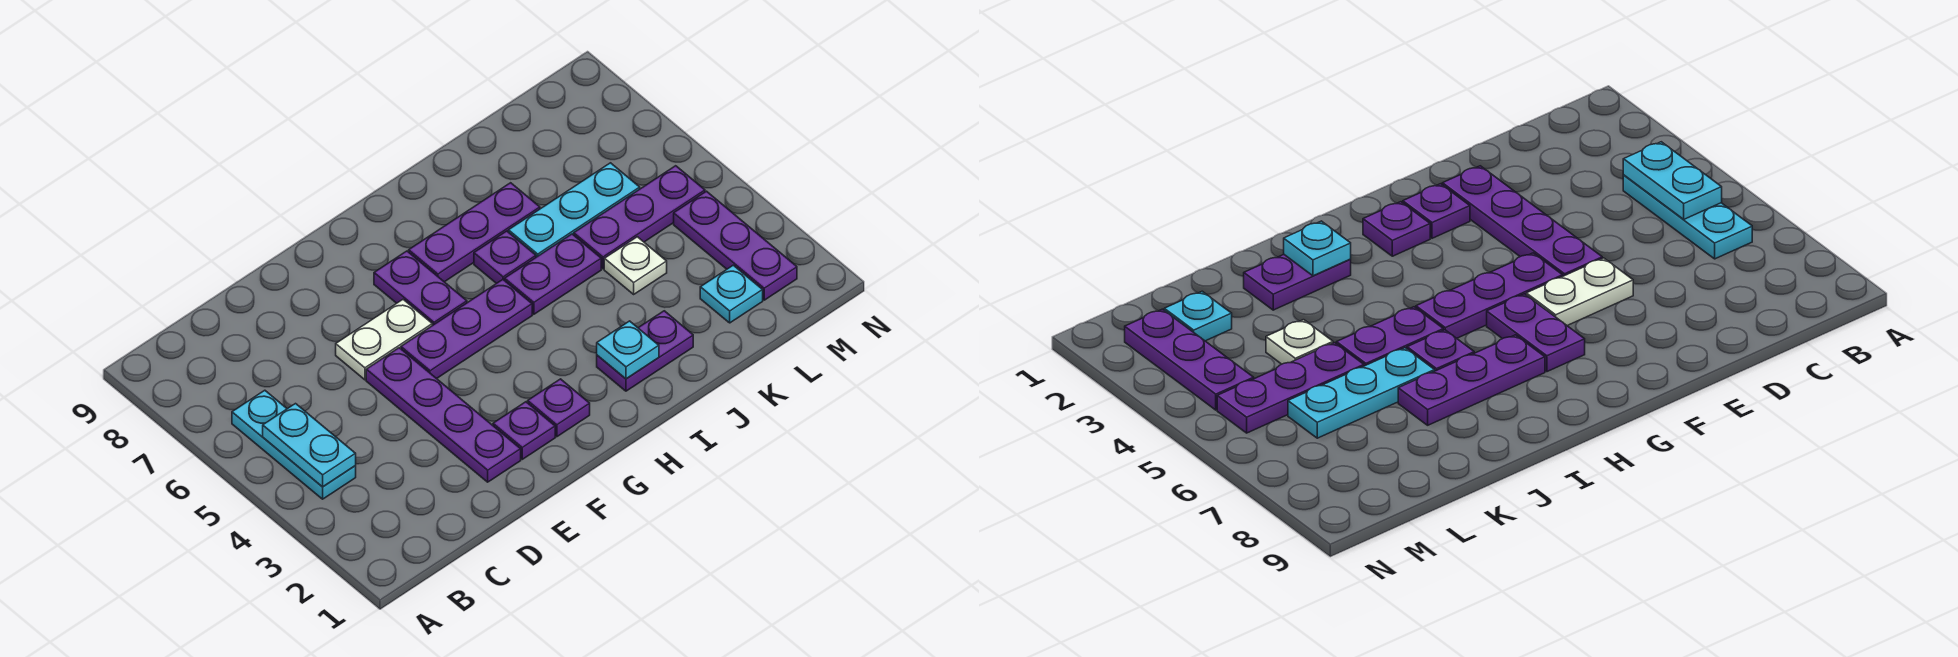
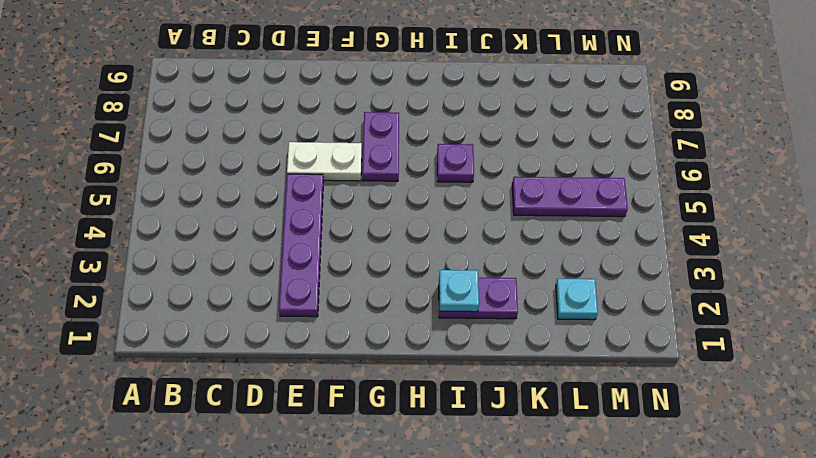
none -> cyan 1x3 plate [232,390,356,499]
none -> purple 1x1 plate [493,402,555,459]
none -> purple 1x3 plate [401,280,532,379]

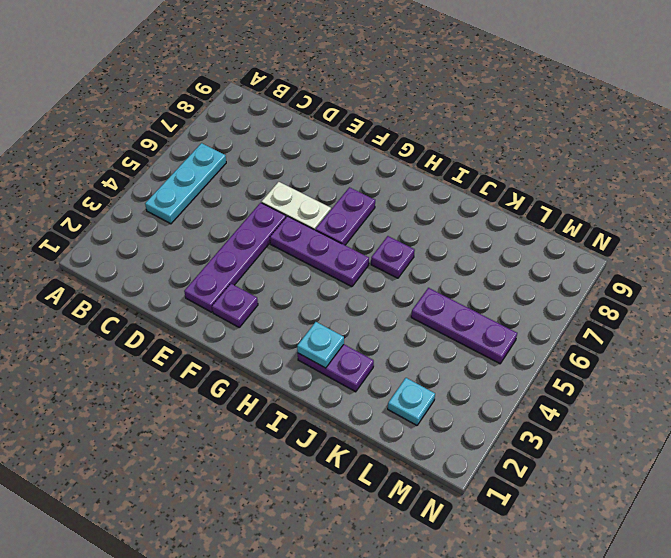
none -> purple 1x1 plate [528,379,590,437]
none -> purple 1x3 plate [409,183,540,282]
none -> purple 1x2 plate [505,234,601,314]

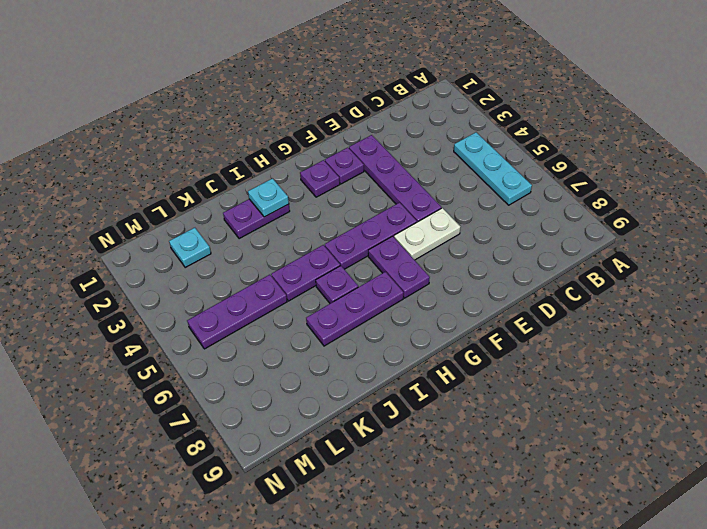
none -> cyan 1x3 plate [508,163,640,257]
none -> white 1x1 plate [604,237,667,294]
none -> purple 1x3 plate [674,191,797,300]

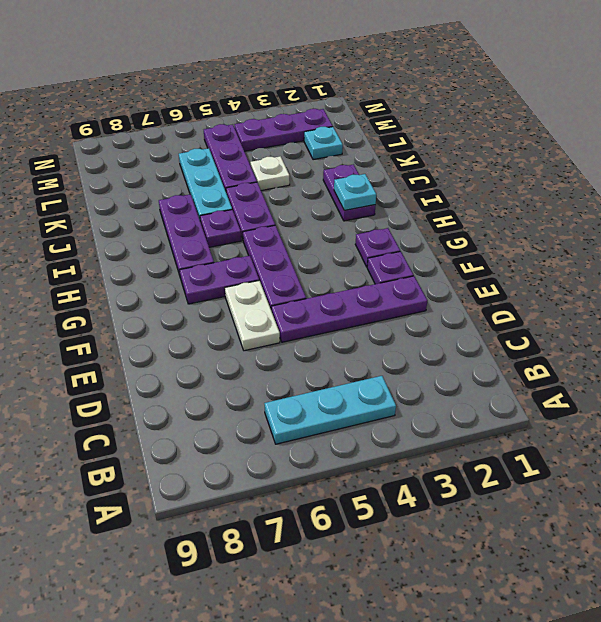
none -> cyan 1x2 plate [263,404,356,487]

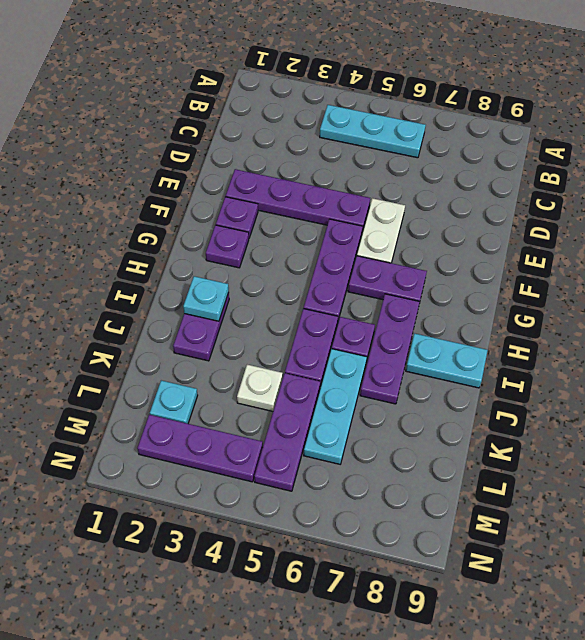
cyan 1x2 plate [406,333,488,388] -> cyan 1x2 plate moved to [263,404,356,487]

